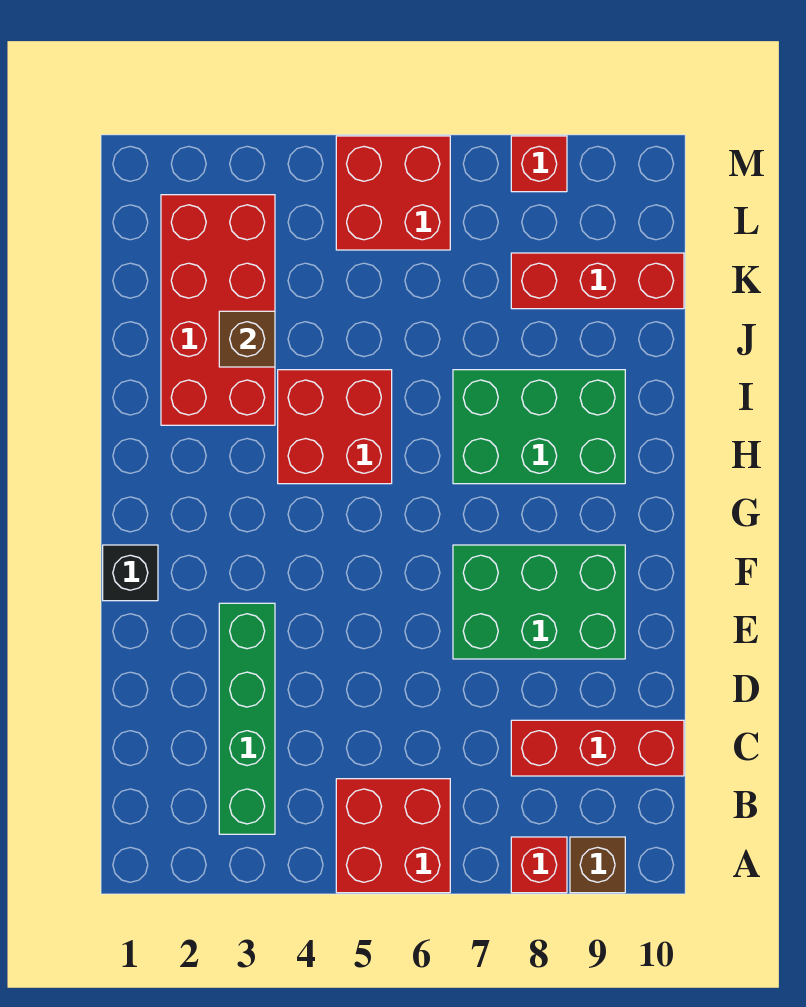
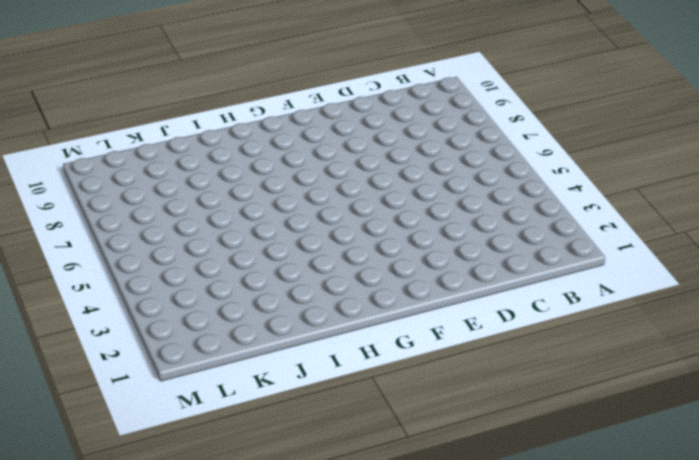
none -> red 2x2 brick [336,779,450,893]
none -> red 1x1 brick [511,837,567,893]
none -> brown 1x1 brick [570,837,625,893]

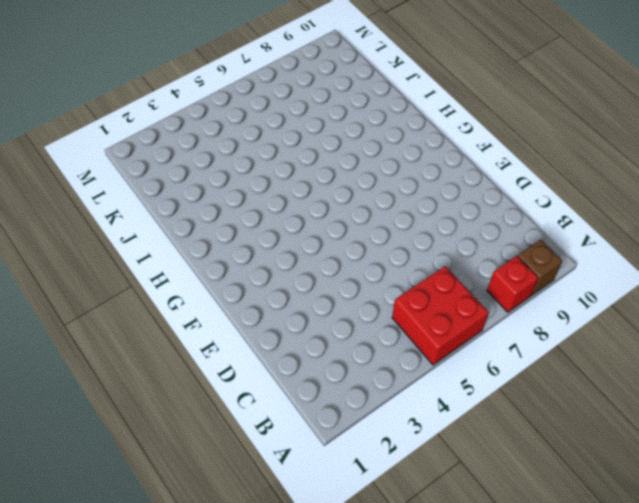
none -> green 1x4 brick [219,603,275,834]
none -> red 1x3 brick [511,720,684,776]
none -> green 2x3 brick [453,545,625,659]

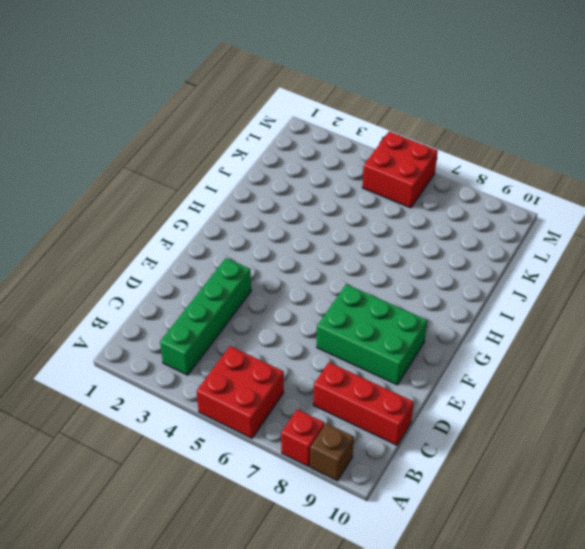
none -> black 1x1 brick [103,545,158,601]
none -> red 2x2 brick [278,370,392,484]
none -> green 2x3 brick [453,370,625,484]

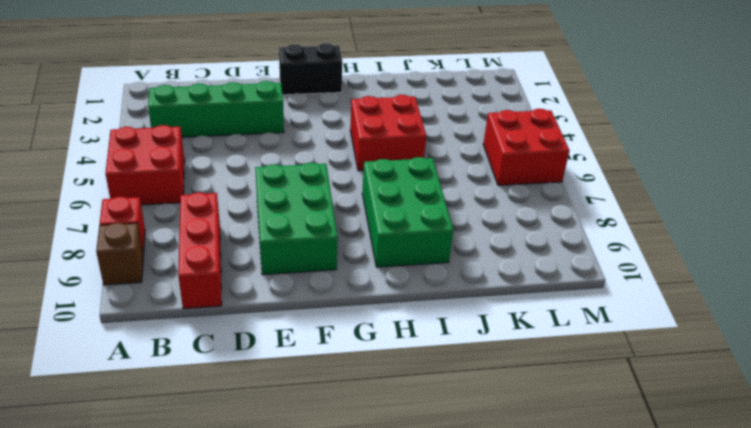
black 1x2 brick [279,43,342,95] -> black 1x1 brick [103,545,158,601]
none -> red 2x4 brick [161,195,275,425]
none -> red 1x3 brick [511,253,684,309]
none -> red 1x1 brick [511,136,567,192]

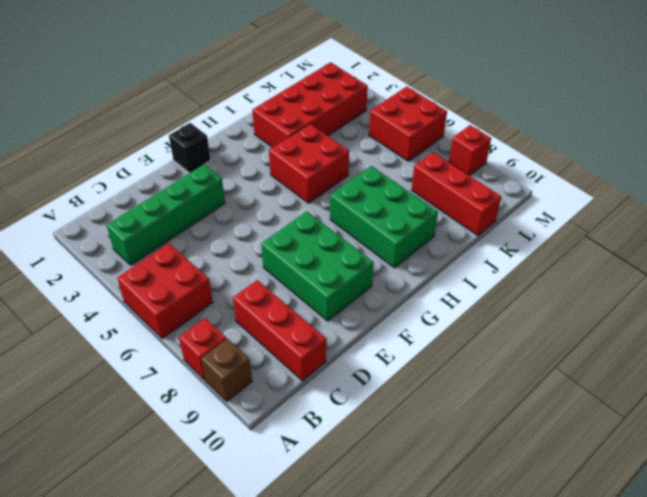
none -> brown 1x1 brick [219,311,275,367]

